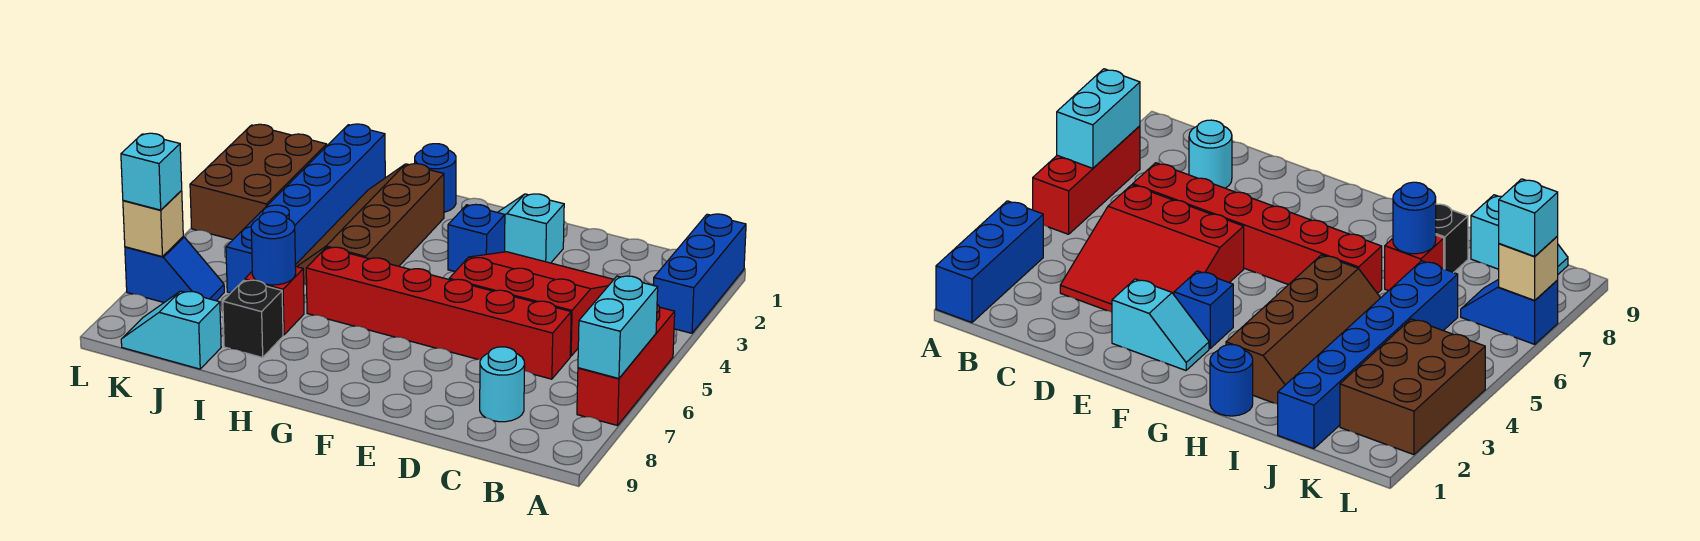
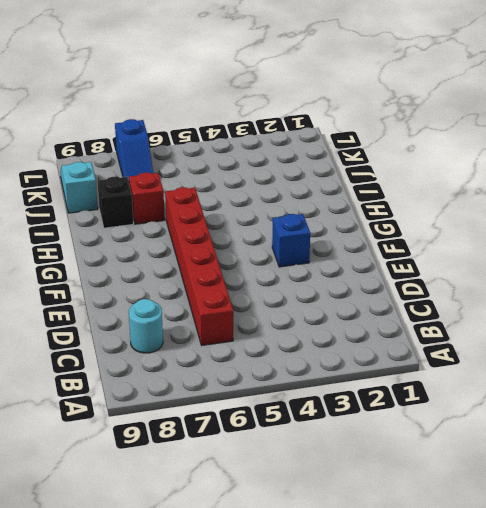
none -> blue 1x3 brick [654,214,746,333]
none -> red 1x3 brick [577,305,675,426]
none -> red 3x3 slope [449,252,614,356]

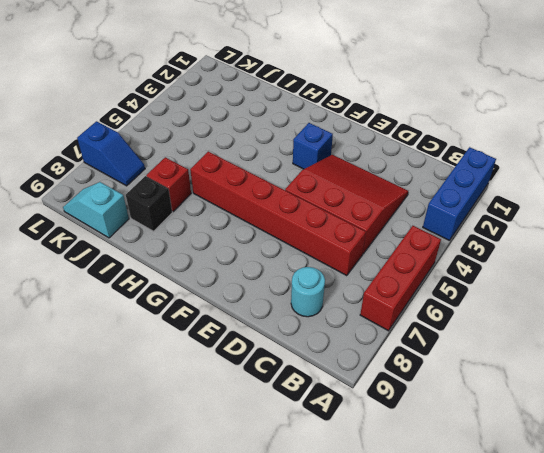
none -> cyan 1x2 slope [498,194,564,263]
none -> blue 1x1 round brick [415,144,456,212]
none -> brown 2x4 slope [295,164,444,285]

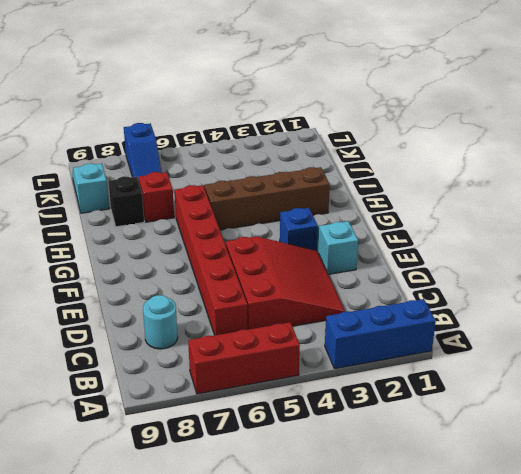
none -> blue 1x1 round brick [415,144,456,212]
none -> blue 1x6 brick [226,124,385,293]
none -> brown 2x3 brick [190,124,327,240]

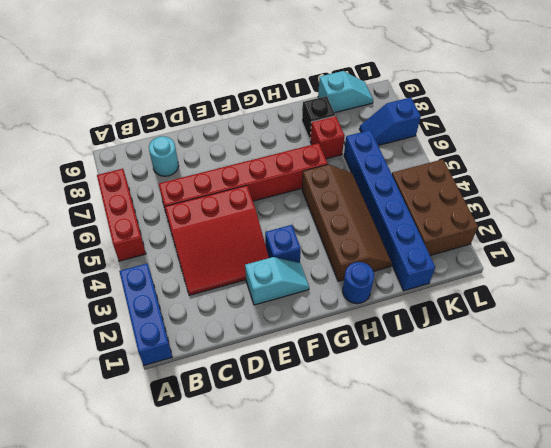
none -> cyan 1x2 brick [578,276,658,378]
none -> blue 1x1 round brick [251,212,296,285]
none -> tan 1x1 brick [123,191,183,256]

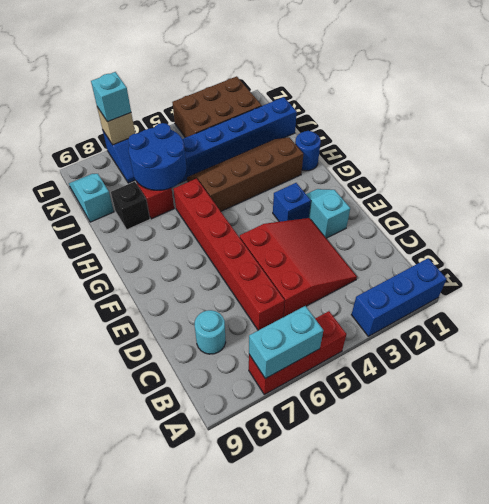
blue 2x2 round brick [128,123,187,190] -> blue 1x1 round brick [251,212,296,285]

